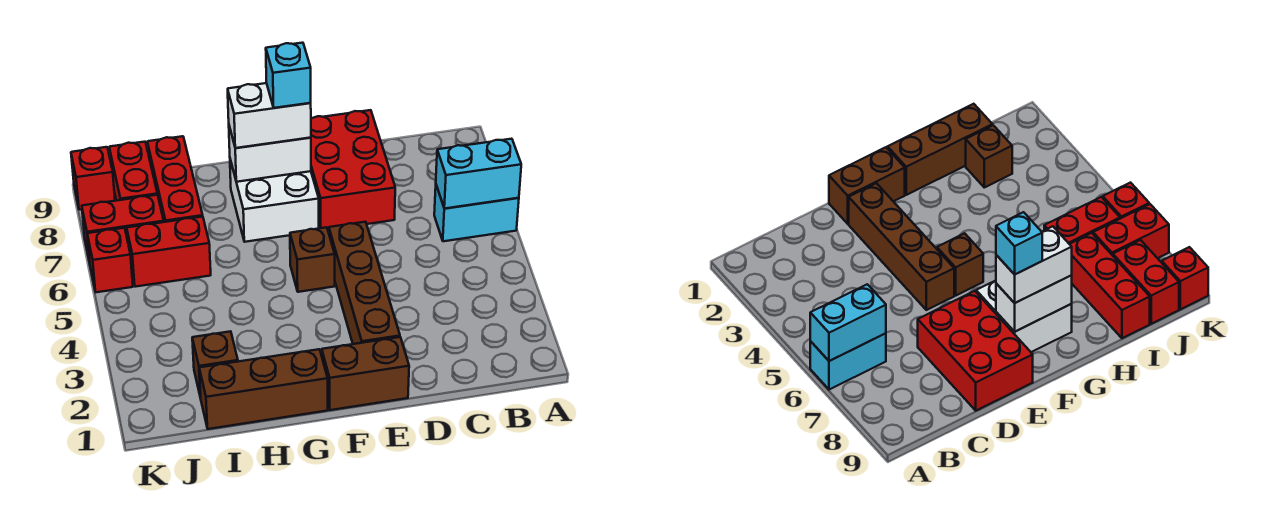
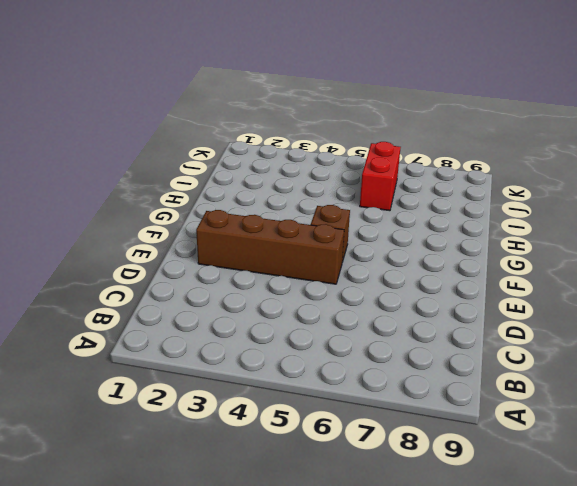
none -> cyan 1x2 brick [434,185,519,241]
none -> red 2x3 brick [311,110,395,230]
none -> brown 1x2 brick [322,337,409,410]

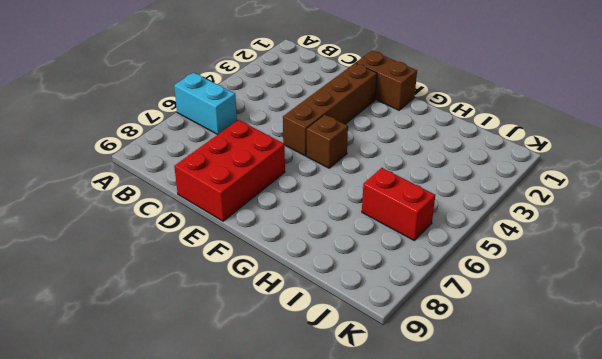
none -> white 2x2 brick [230,160,319,242]
none -> brown 1x3 brick [199,349,328,429]
none -> brown 1x1 brick [192,331,238,398]

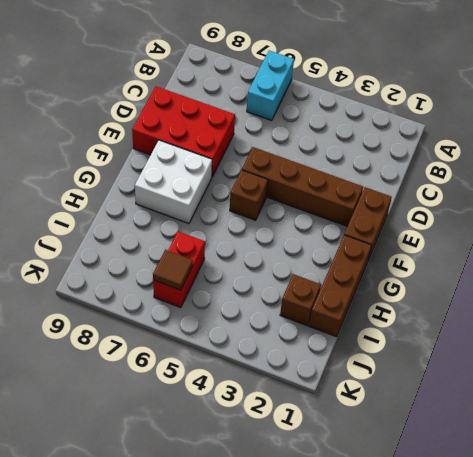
brown 1x1 tile [153,250,193,290] -> none
none -> red 1x3 brick [147,136,203,222]
none -> red 1x2 brick [82,195,164,262]
none -> red 1x2 brick [109,142,157,201]

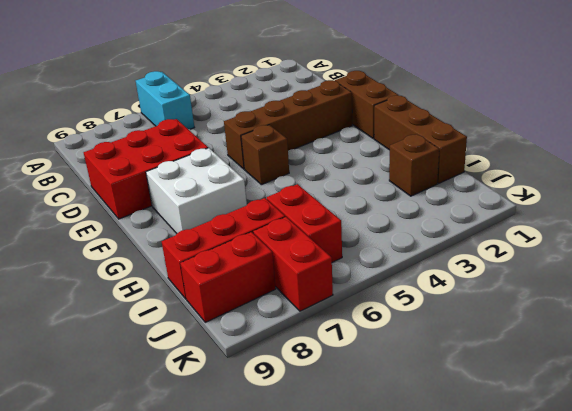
none -> red 1x1 brick [87,228,133,292]
none -> red 1x1 brick [71,147,115,210]
none -> cyan 1x2 brick [436,139,521,209]

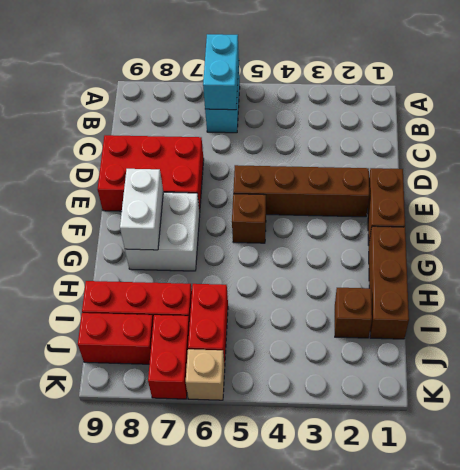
tan 1x1 brick [186,349,225,400] -> red 1x1 brick [87,228,133,292]
none -> red 1x1 brick [71,147,115,210]
none -> white 1x2 brick [228,83,311,148]
none -> cyan 1x1 brick [266,43,311,108]

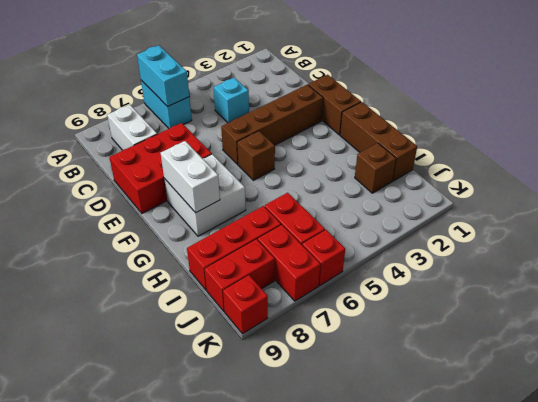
white 1x2 brick [107,105,157,150] -> white 1x2 brick moved to [228,83,311,148]
cyan 1x1 brick [214,78,249,123] -> cyan 1x1 brick moved to [266,43,311,108]

